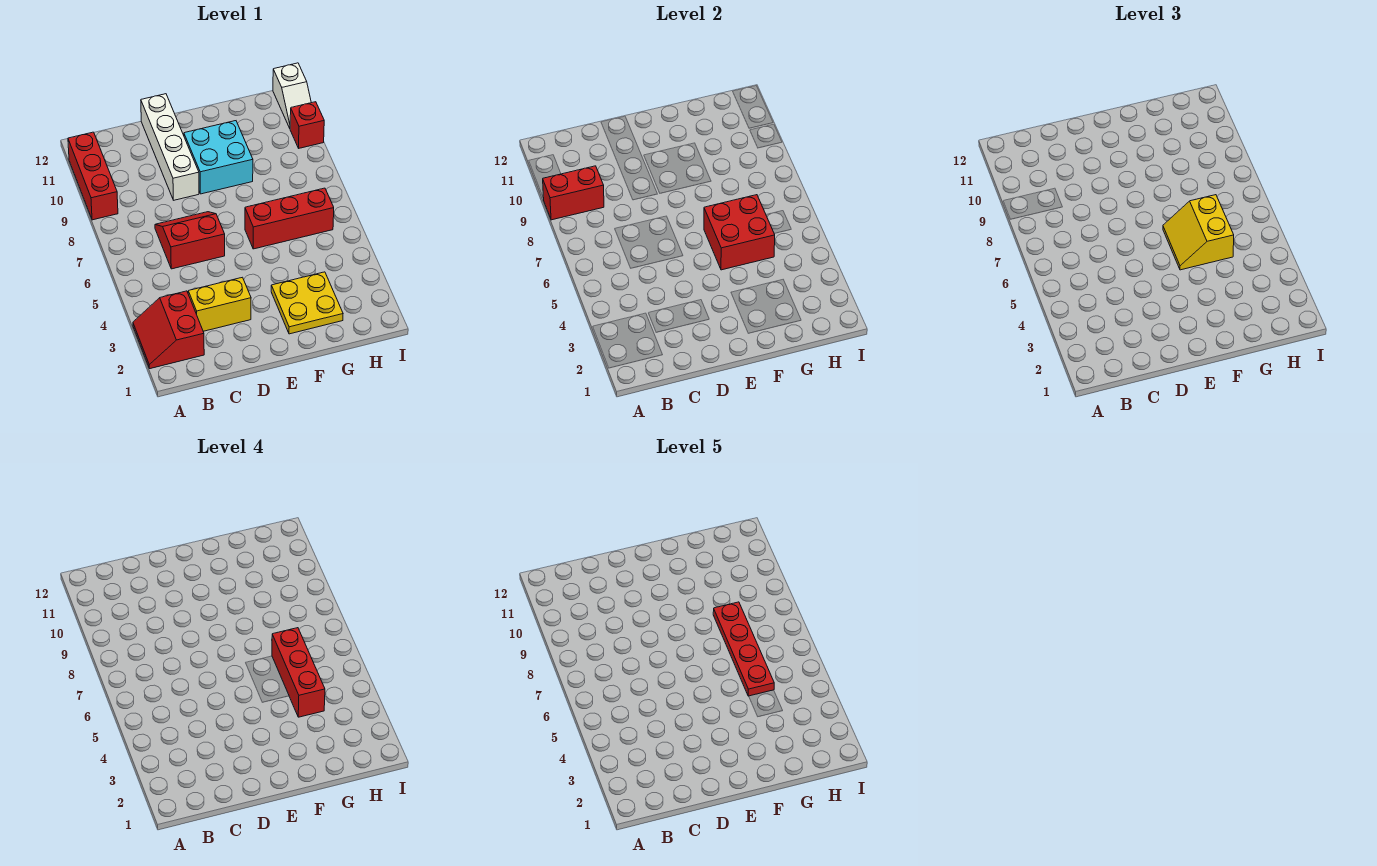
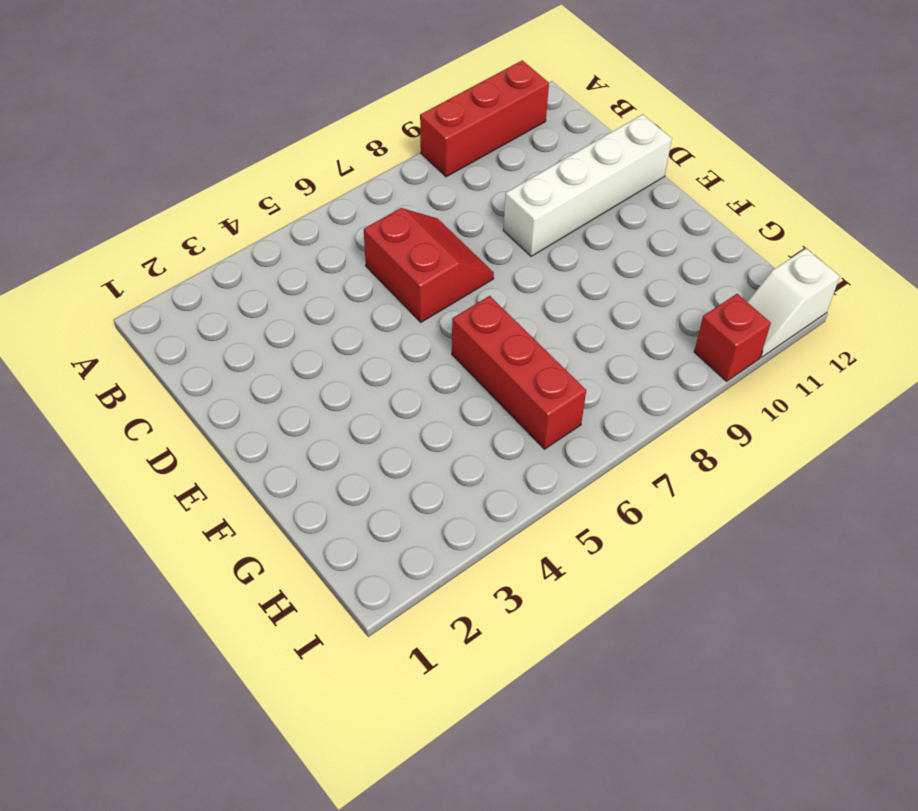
none -> red 2x2 slope [133,291,204,369]
none -> yellow 1x2 brick [188,277,251,331]
none -> cyan 2x2 brick [184,121,253,194]

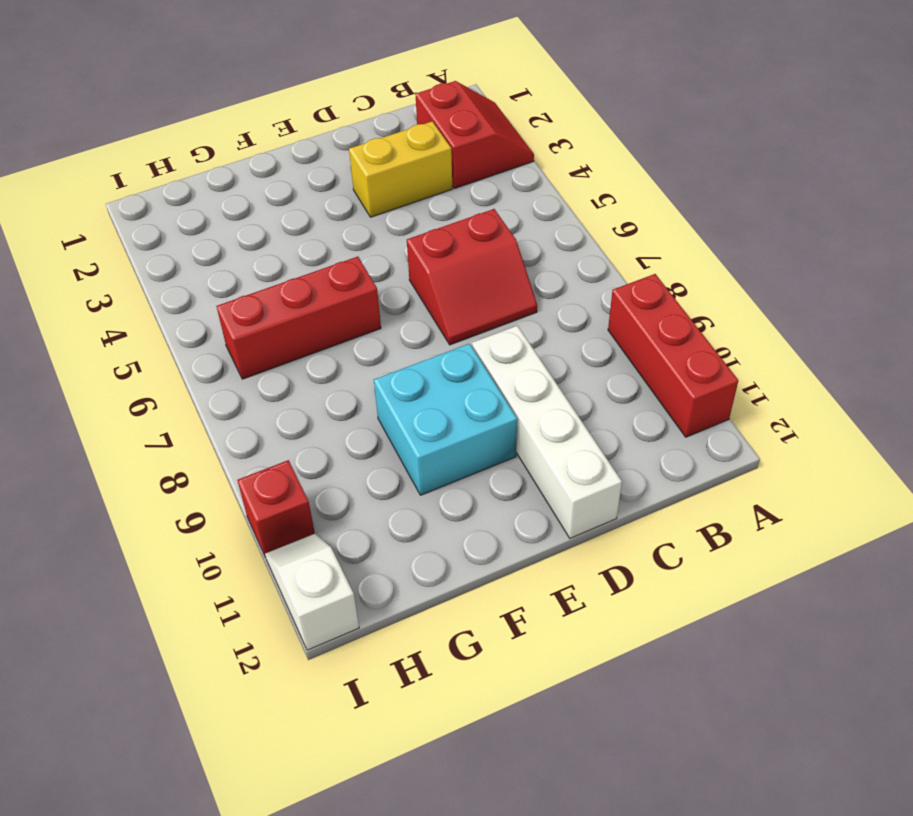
none -> yellow 2x2 plate [271,272,343,334]
none -> red 1x2 brick [543,166,604,220]
none -> red 2x2 brick [704,195,775,270]

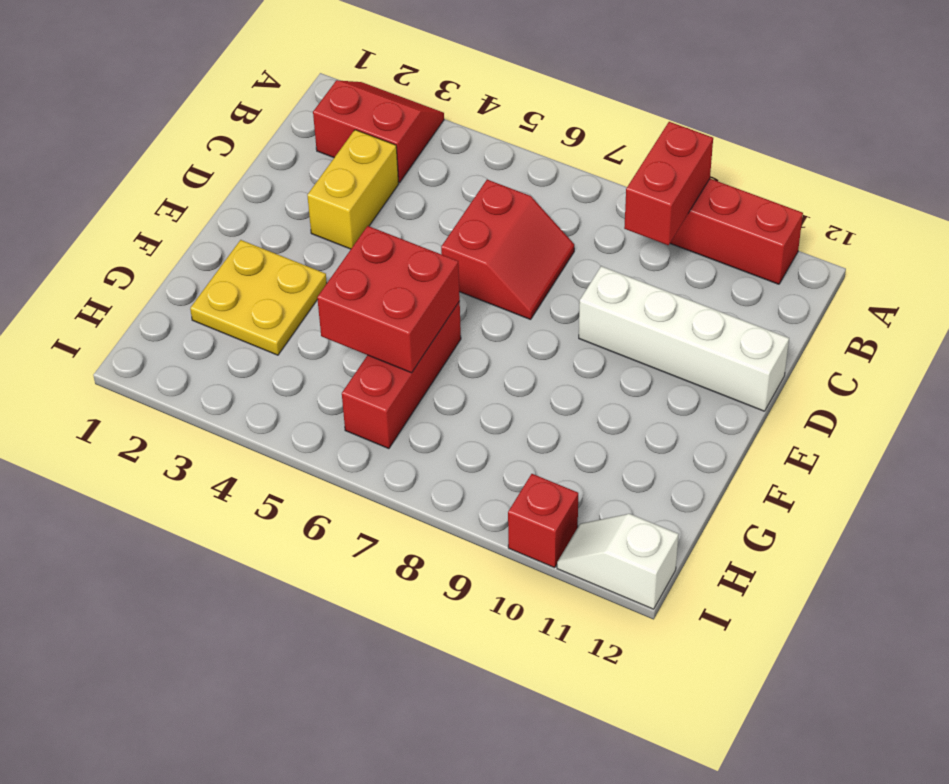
none -> cyan 2x2 brick [184,121,253,194]
none -> yellow 2x2 slope [1163,195,1234,270]
none -> red 1x3 brick [272,628,325,717]

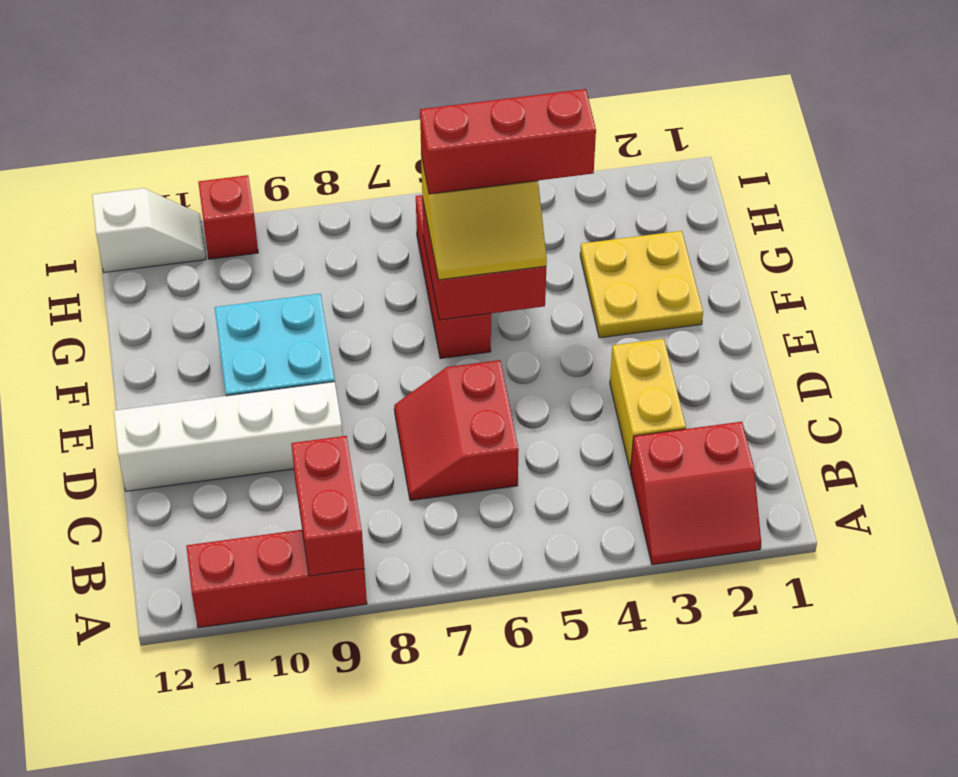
none -> red 1x4 plate [713,602,774,696]

